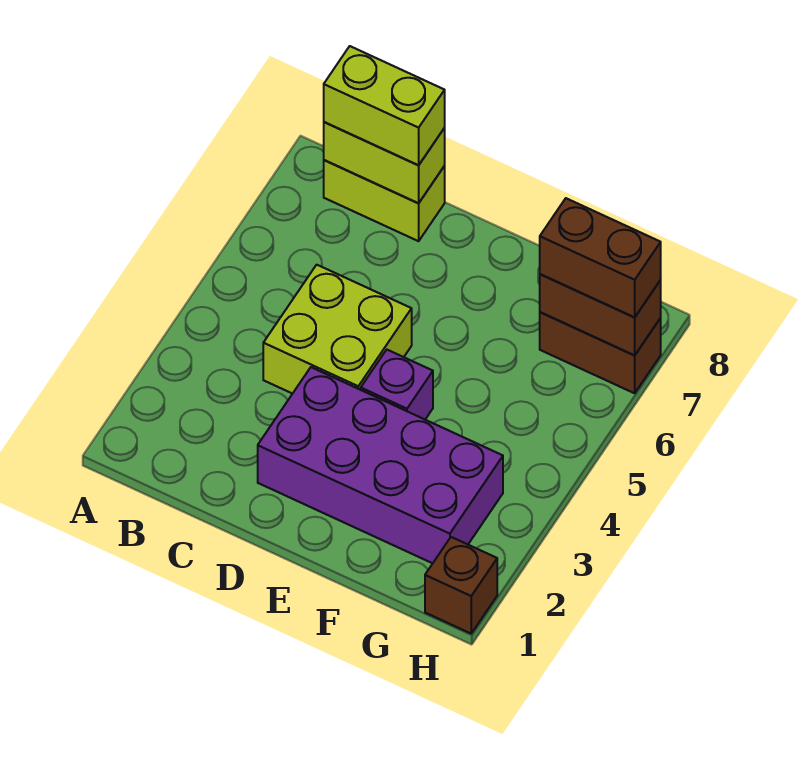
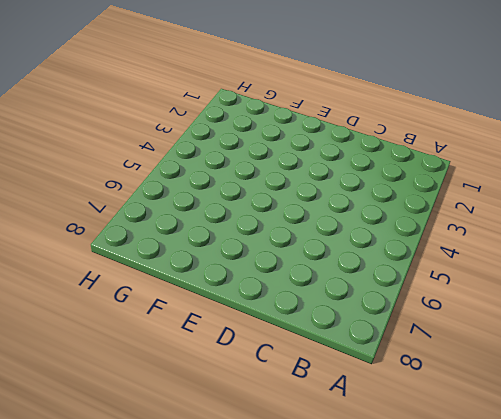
none -> lime 1x2 brick [324,160,445,241]
none -> lime 2x2 brick [263,265,412,394]

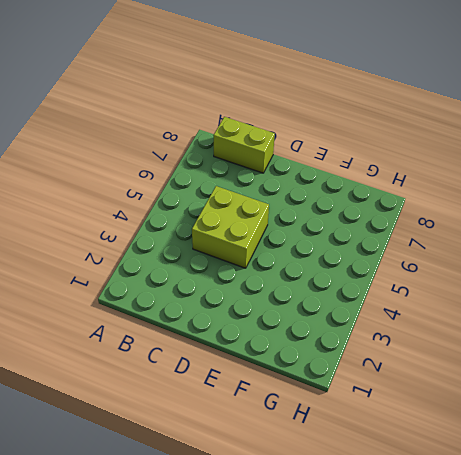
none -> purple 2x4 brick [258,367,503,563]
none -> purple 1x1 brick [361,350,433,419]

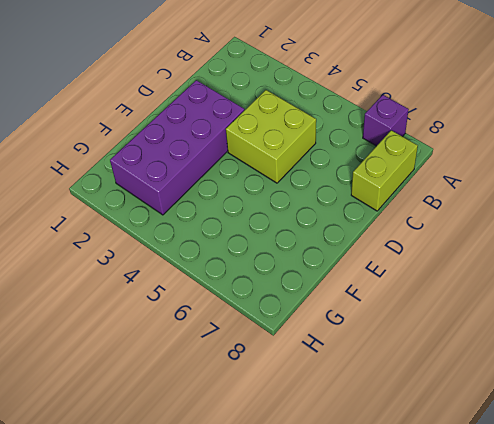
purple 1x1 brick [363,95,409,146] -> purple 1x1 brick moved to [361,350,433,419]
none -> brown 1x2 brick [540,312,661,393]
none -> brown 1x1 brick [425,537,497,633]

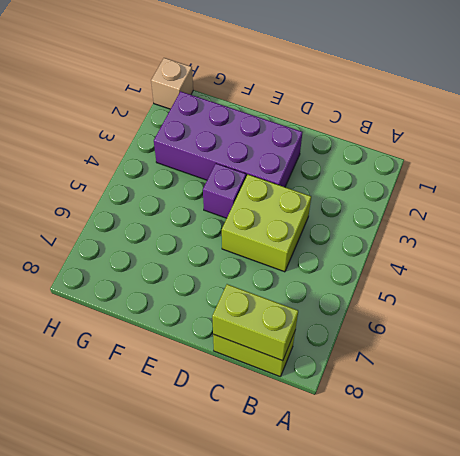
tan 1x1 brick [151,58,193,109] -> brown 1x1 brick [425,537,497,633]
none -> brown 1x2 brick [540,312,661,393]
none -> brown 1x2 brick [540,274,661,355]

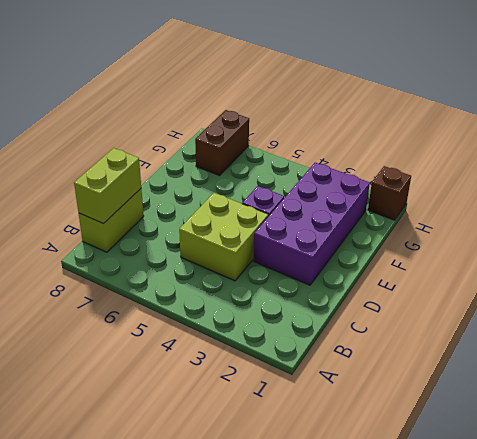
none -> brown 1x2 brick [540,274,661,355]
none -> lime 1x2 brick [324,46,445,165]

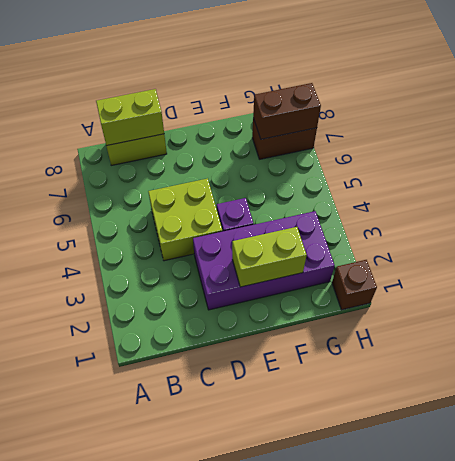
lime 1x2 brick [232,227,307,287] -> lime 1x2 brick moved to [324,46,445,165]
none -> brown 1x2 brick [540,198,661,317]

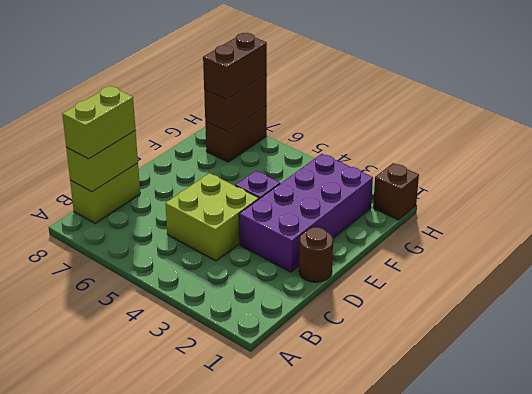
brown 1x1 round brick [299,227,333,282] -> none

